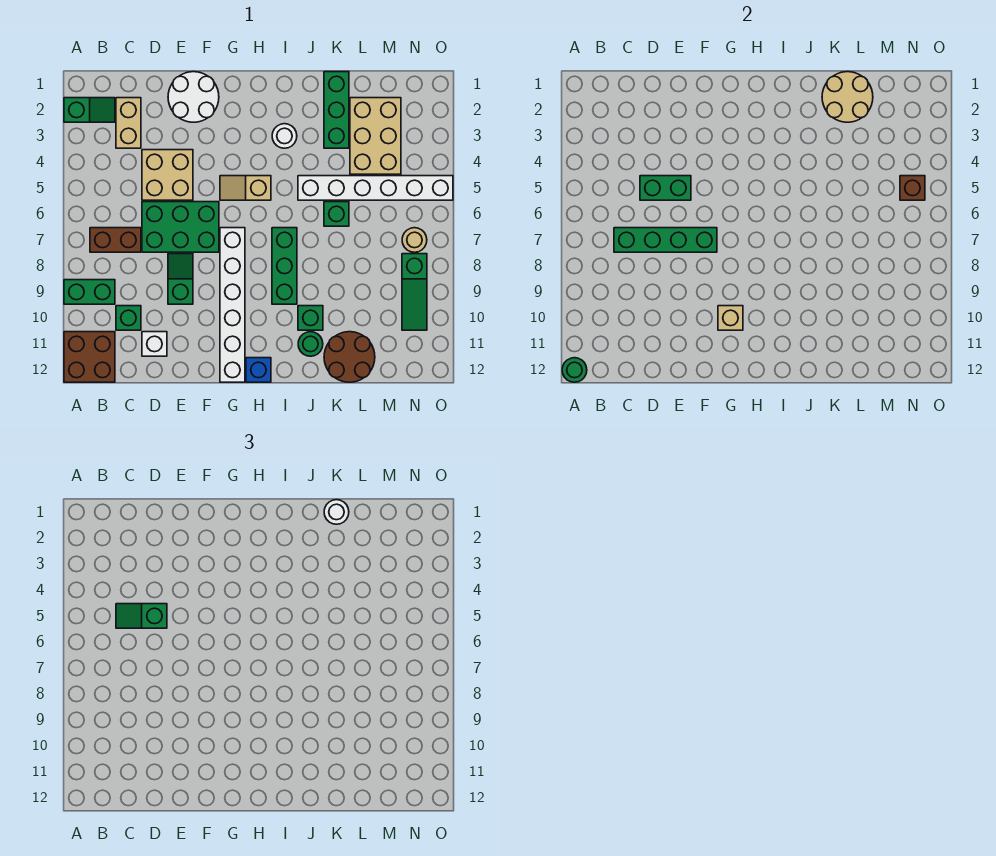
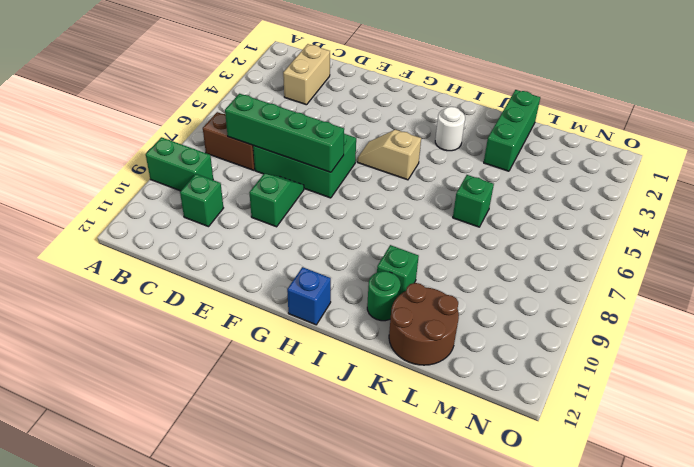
none -> green 1x2 slope [64,98,115,122]
none -> brown 2x2 brick [64,332,115,382]
none -> tan 2x2 brick [142,150,193,200]
none -> white 1x1 brick [142,332,167,356]

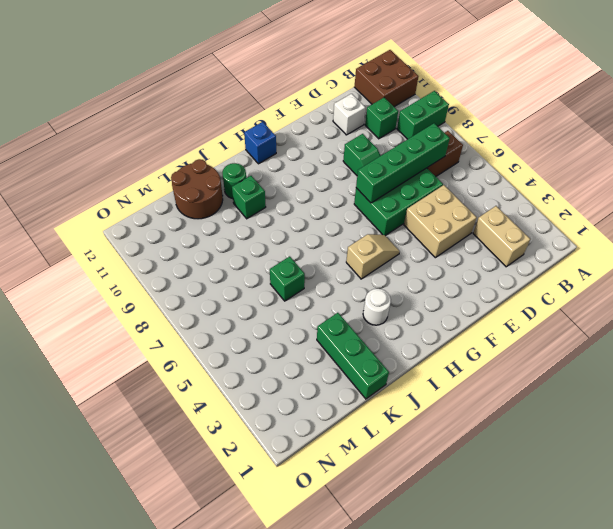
none -> green 1x2 slope [64,98,115,122]
none -> white 2x2 round brick [168,72,219,122]
none -> white 1x6 brick [220,228,245,382]
none -> green 1x3 brick [272,228,297,304]

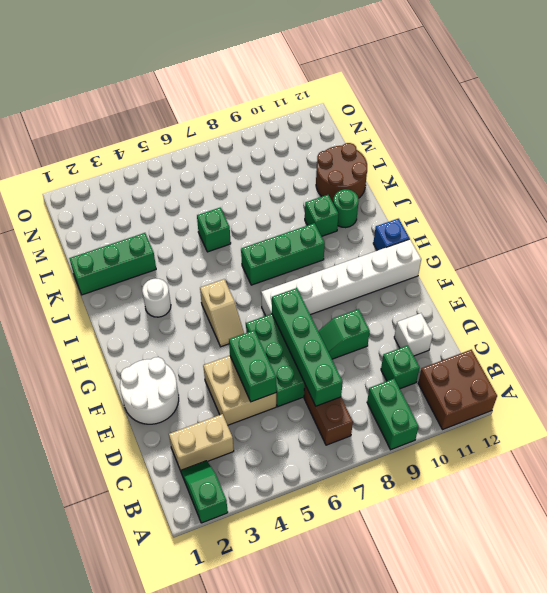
none -> white 1x6 brick [298,176,453,200]
none -> tan 2x3 brick [350,98,401,174]
none -> tan 1x1 round brick [402,228,427,252]
none -> green 1x3 slope [402,254,427,330]

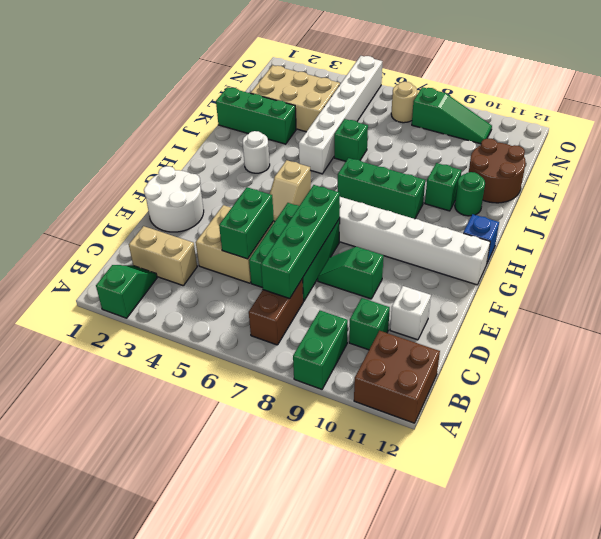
none -> green 1x1 round brick [562,358,587,382]
none -> tan 1x1 brick [718,306,743,330]
none -> tan 2x2 round brick [822,72,873,122]
none -> brown 1x1 brick [900,176,925,200]

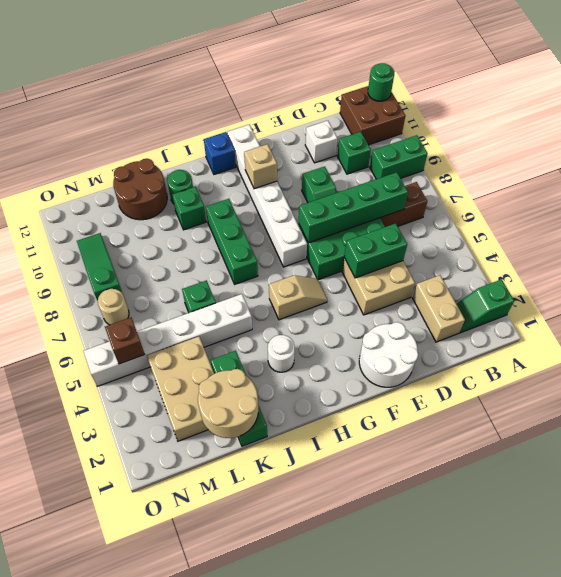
none -> green 1x2 slope [116,604,167,628]
none -> white 1x1 round brick [324,500,349,524]

